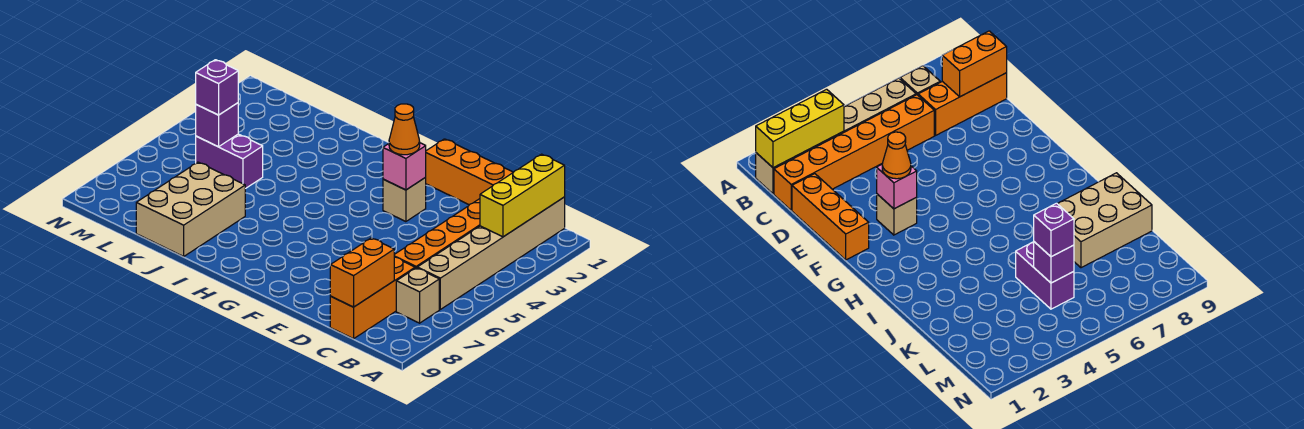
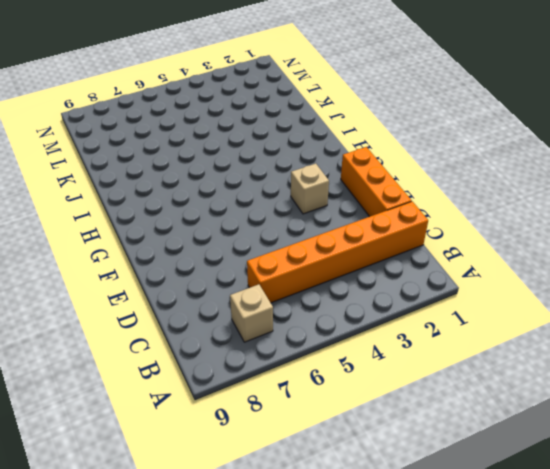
none -> tan 1x6 brick [417,197,565,309]
none -> orange 1x3 brick [330,257,415,339]
none -> tan 2x3 brick [136,162,245,256]

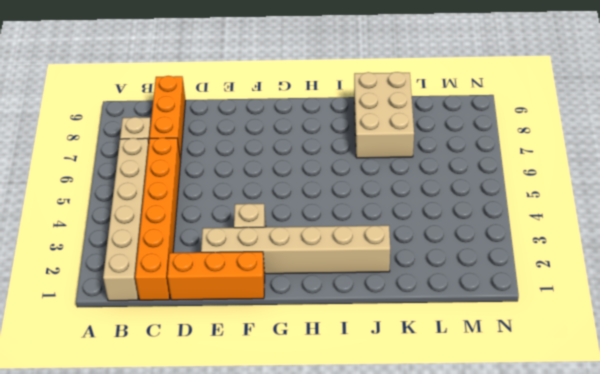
tan 1x6 brick [201,225,390,274] -> none
none -> purple 1x2 brick [196,134,263,189]
none -> yellow 1x3 brick [480,154,565,237]
none -> orange 1x2 brick [330,238,394,307]

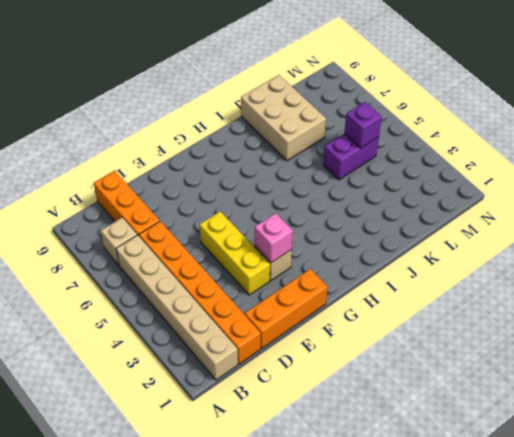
yellow 1x3 brick [200,211,270,295] -> yellow 1x3 brick moved to [480,154,565,237]
none -> orange 1x2 brick [330,238,394,307]
none -> orange 1x1 cone [389,104,420,155]
none -> purple 1x1 brick [196,60,238,115]

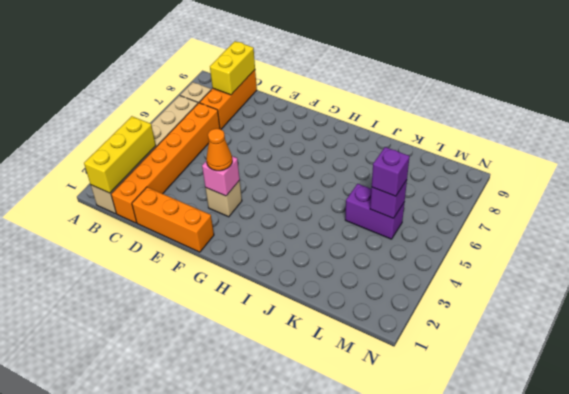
yellow 1x2 brick [210,41,255,95] -> orange 1x2 brick [330,238,394,307]
none -> tan 2x3 brick [136,162,245,256]

